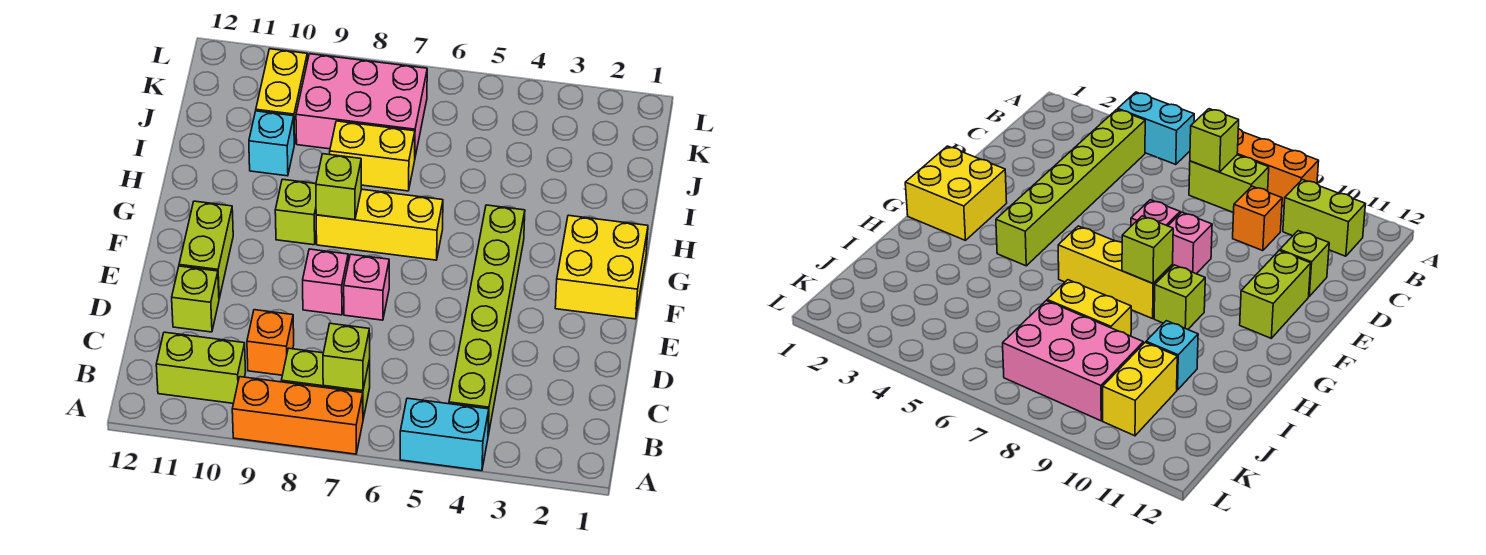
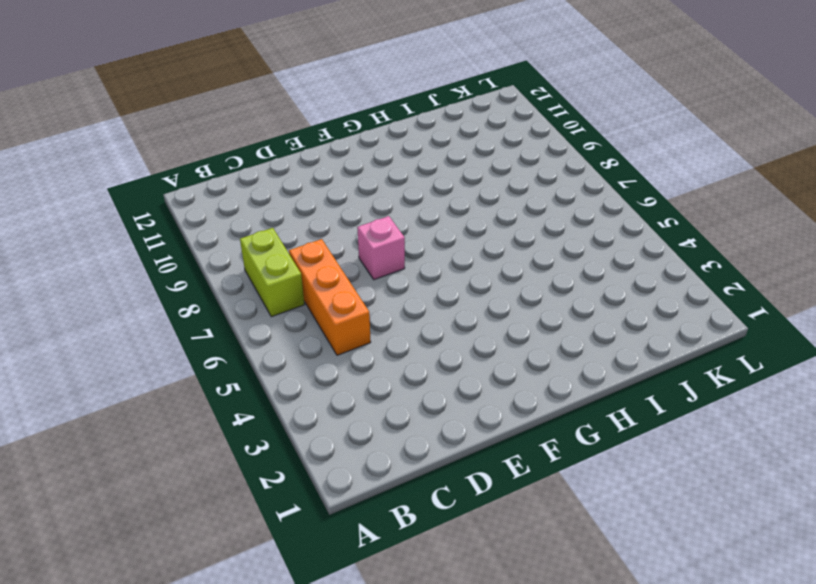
orange 1x3 brick [289,239,371,355] -> orange 1x3 brick moved to [232,377,363,454]
none -> cyan 1x2 brick [400,398,489,471]
none -> lime 1x6 brick [449,205,525,435]
none -> lime 1x2 brick [156,332,246,403]

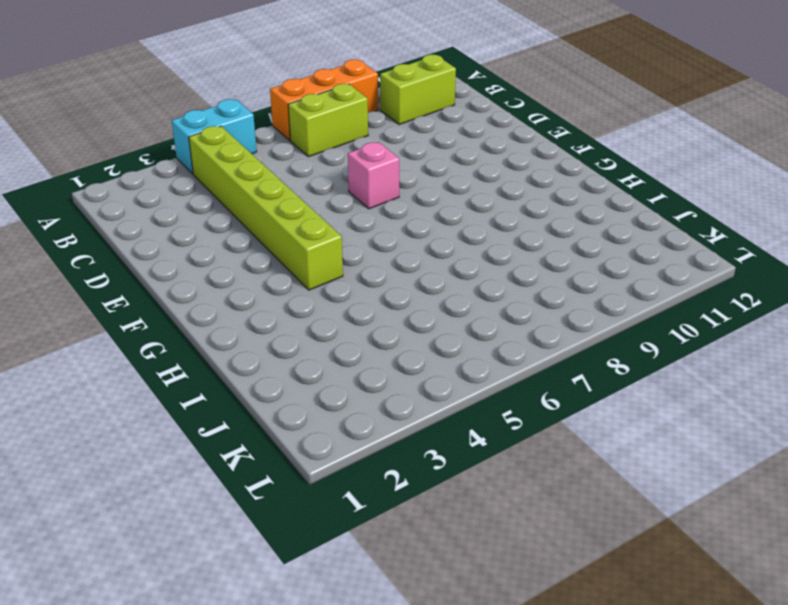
none -> orange 1x1 brick [247,310,294,375]
none -> lime 1x1 brick [172,266,219,332]
none -> pink 1x1 brick [303,249,348,315]

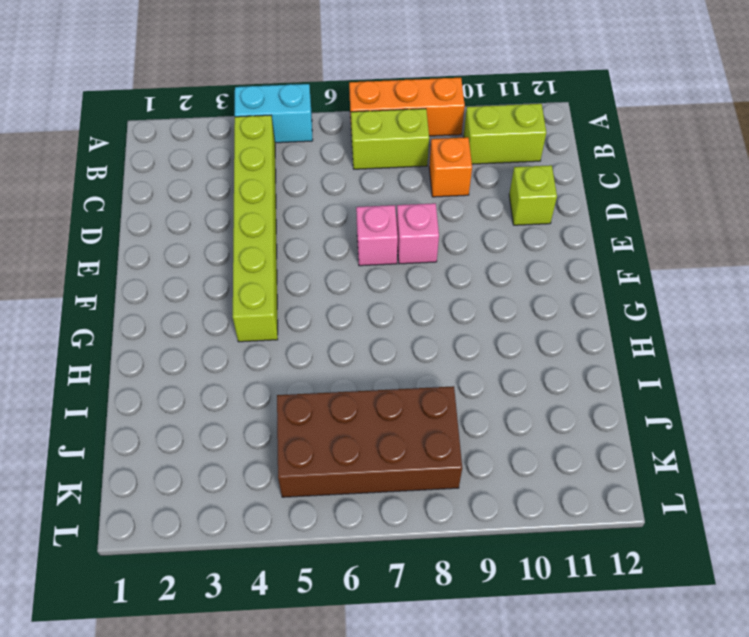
brown 2x4 brick [277,386,462,497] -> pink 2x3 brick [296,54,427,156]
none -> lime 1x2 brick [179,201,233,298]
none -> yellow 2x2 brick [555,215,648,319]
none -> yellow 1x3 brick [316,189,443,260]

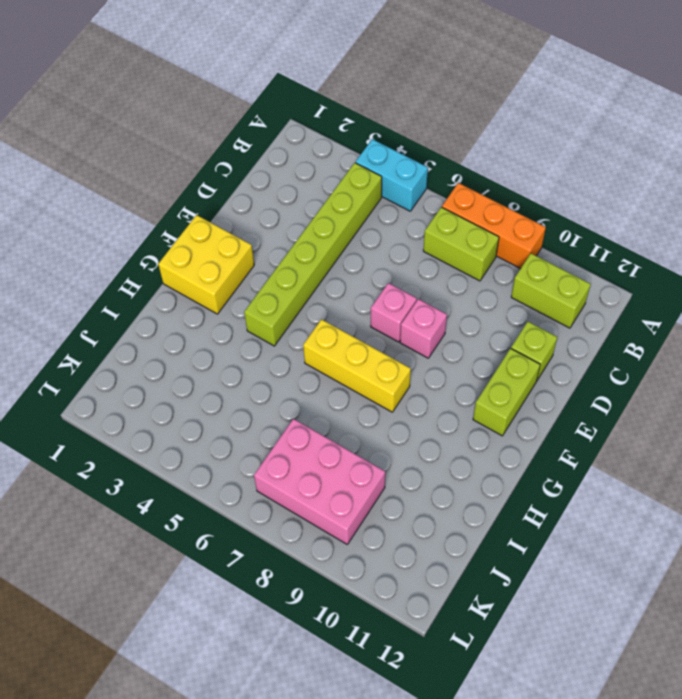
none -> orange 1x1 brick [247,310,294,375]
none -> lime 1x1 brick [275,179,317,245]
none -> yellow 1x2 brick [330,121,415,191]

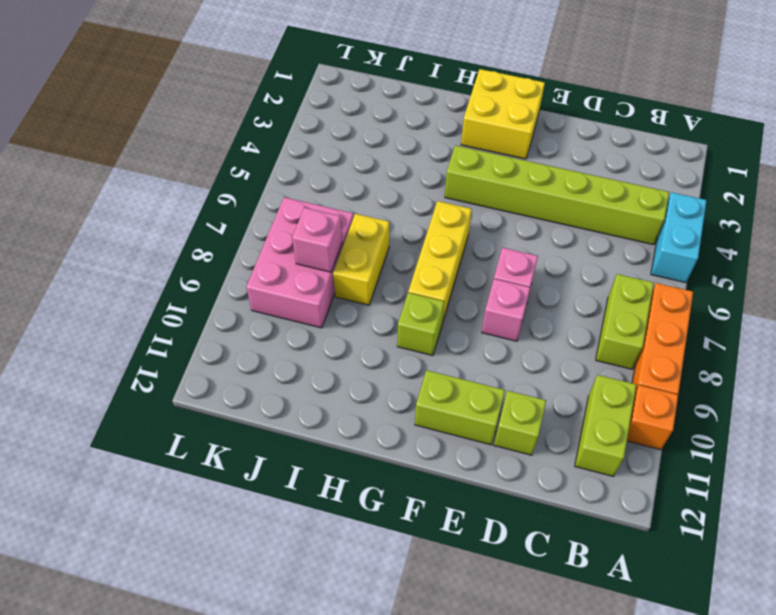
orange 1x1 brick [627,385,678,450] -> orange 1x1 brick moved to [247,310,294,375]
pink 1x1 brick [292,208,342,272] -> none
none -> cyan 1x1 brick [249,111,294,176]
none -> yellow 1x2 brick [256,49,307,144]
none -> lime 1x1 brick [323,324,370,391]

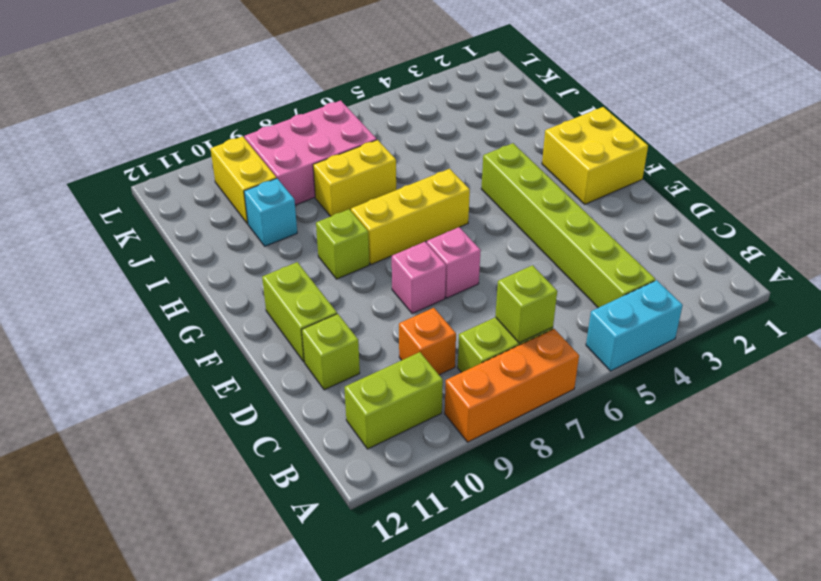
none -> lime 1x1 brick [316,154,361,220]

